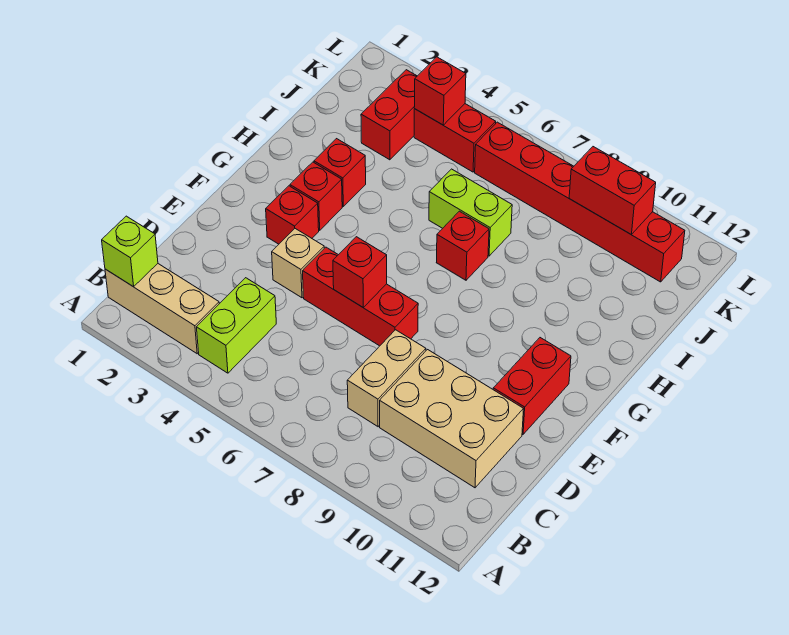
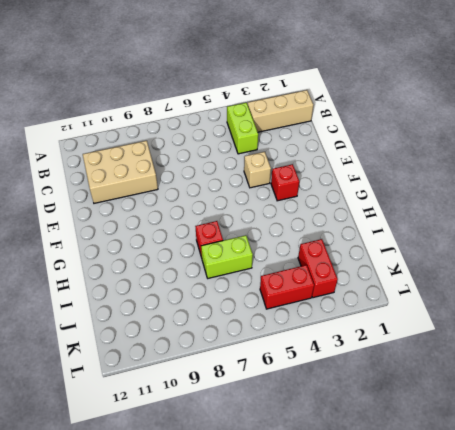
none -> tan 1x2 brick [347,330,426,427]
none -> red 1x3 brick [303,247,418,346]
none -> red 1x2 brick [493,338,571,434]

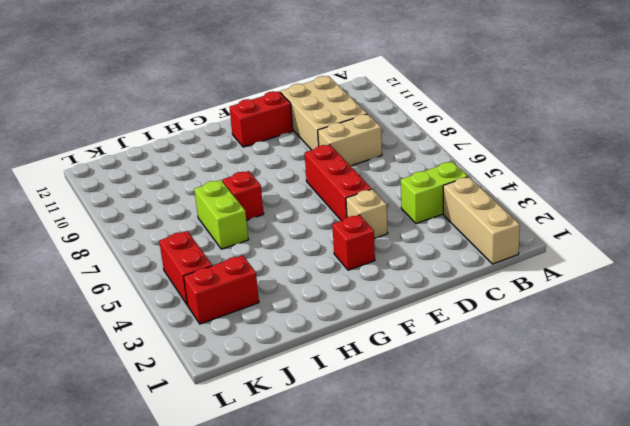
none -> red 1x1 brick [290,162,342,230]
none -> red 1x1 brick [314,139,366,206]
none -> red 1x6 brick [475,122,685,282]

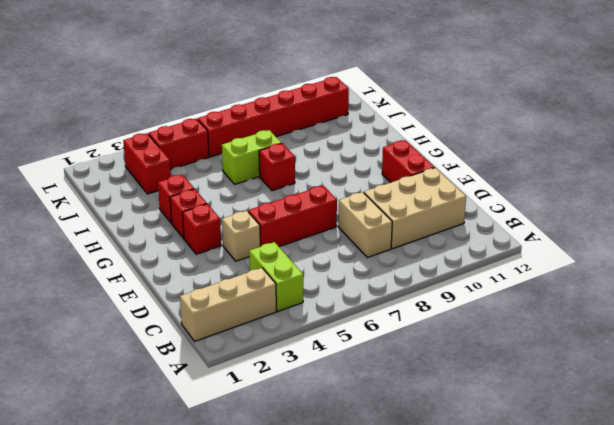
none -> lime 1x1 brick [102,216,158,287]
none -> red 1x1 brick [333,237,387,308]
none -> red 1x1 brick [414,57,466,125]

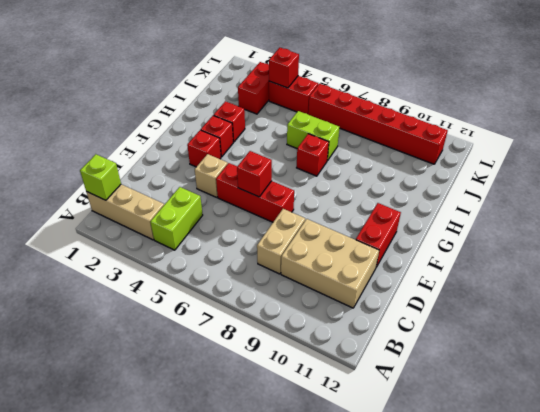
none -> red 1x2 brick [569,147,656,234]

